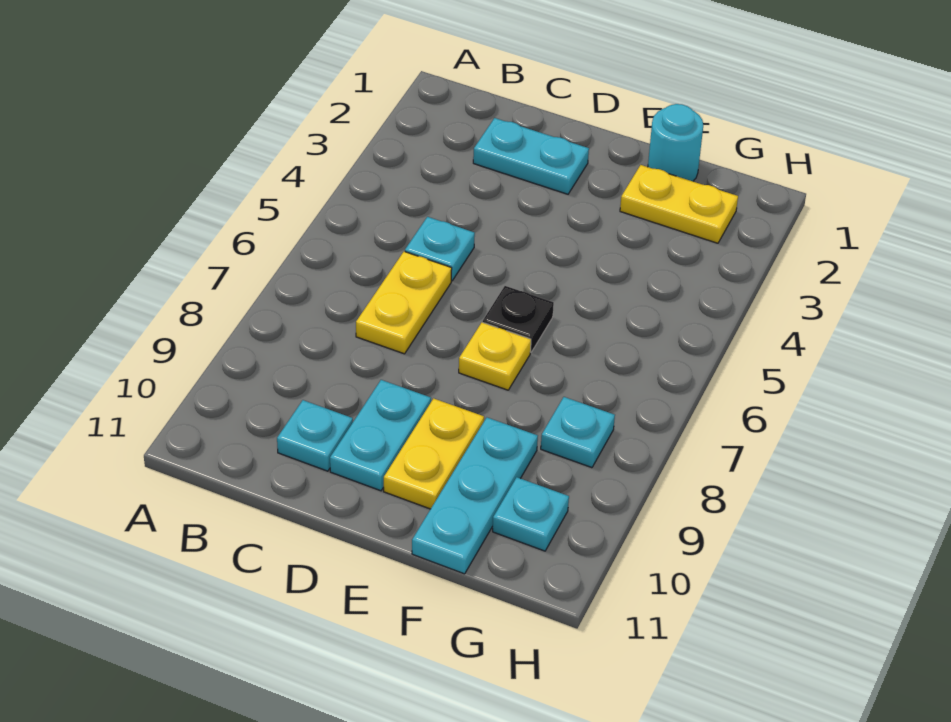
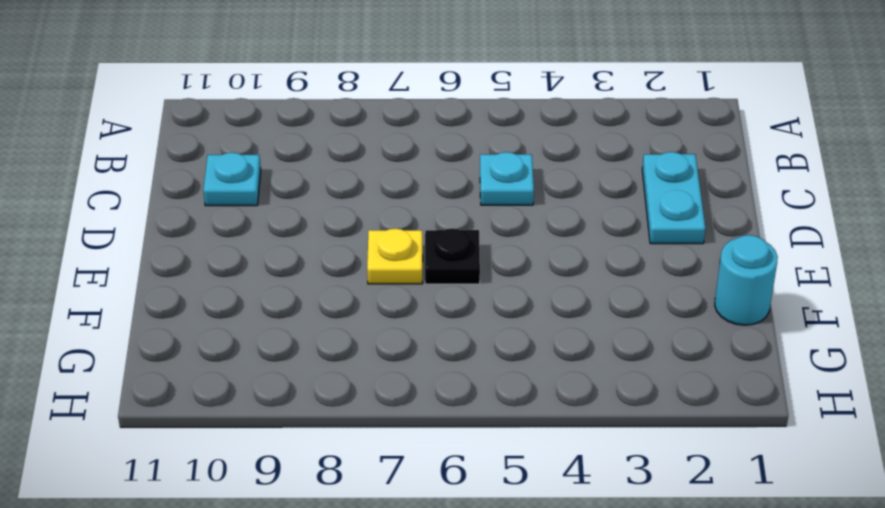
none -> yellow 1x2 plate [356,252,452,354]
none -> cyan 1x2 plate [330,380,431,491]
none -> yellow 1x2 plate [384,398,484,509]

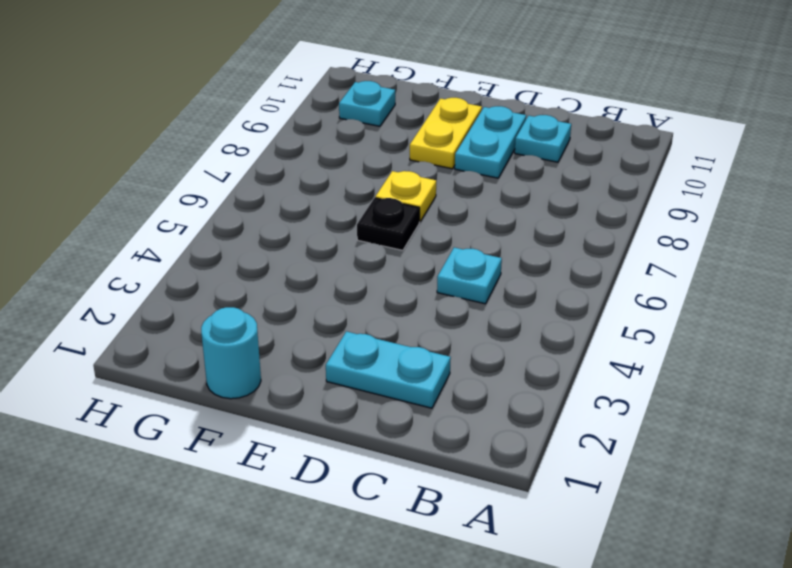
none -> yellow 1x2 plate [356,252,452,354]
none -> yellow 1x2 plate [620,165,738,243]
none -> cyan 1x3 plate [412,418,538,574]

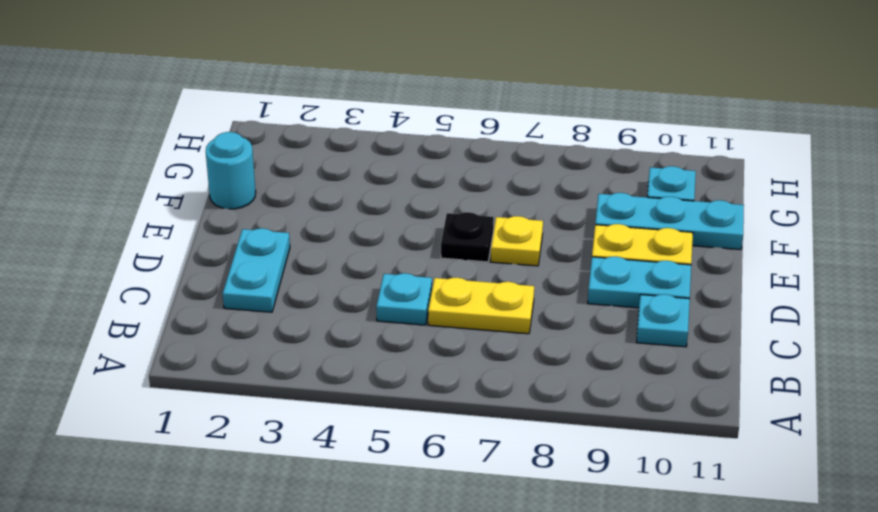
none -> yellow 1x2 plate [620,165,738,243]
none -> cyan 1x1 plate [541,397,615,468]

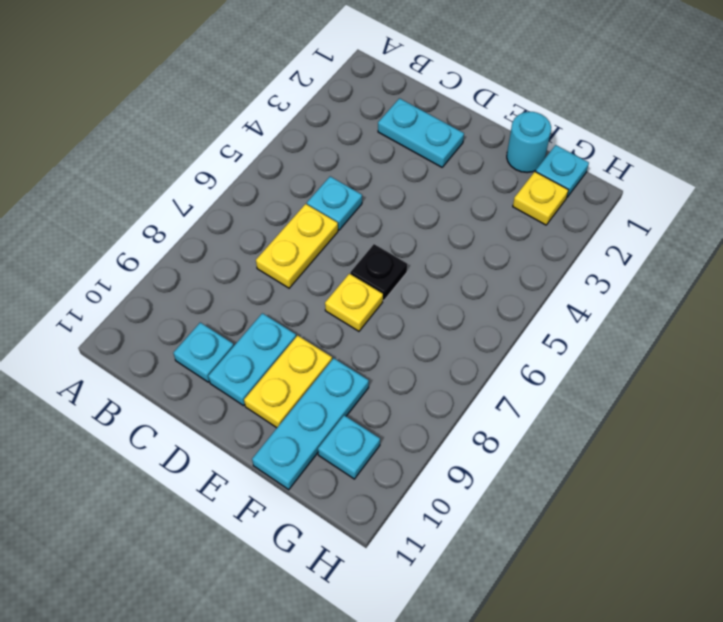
cyan 1x1 plate [535,145,589,197] -> cyan 1x1 plate moved to [541,397,615,468]
yellow 1x1 plate [513,172,568,225] -> yellow 1x2 plate [620,165,738,243]

